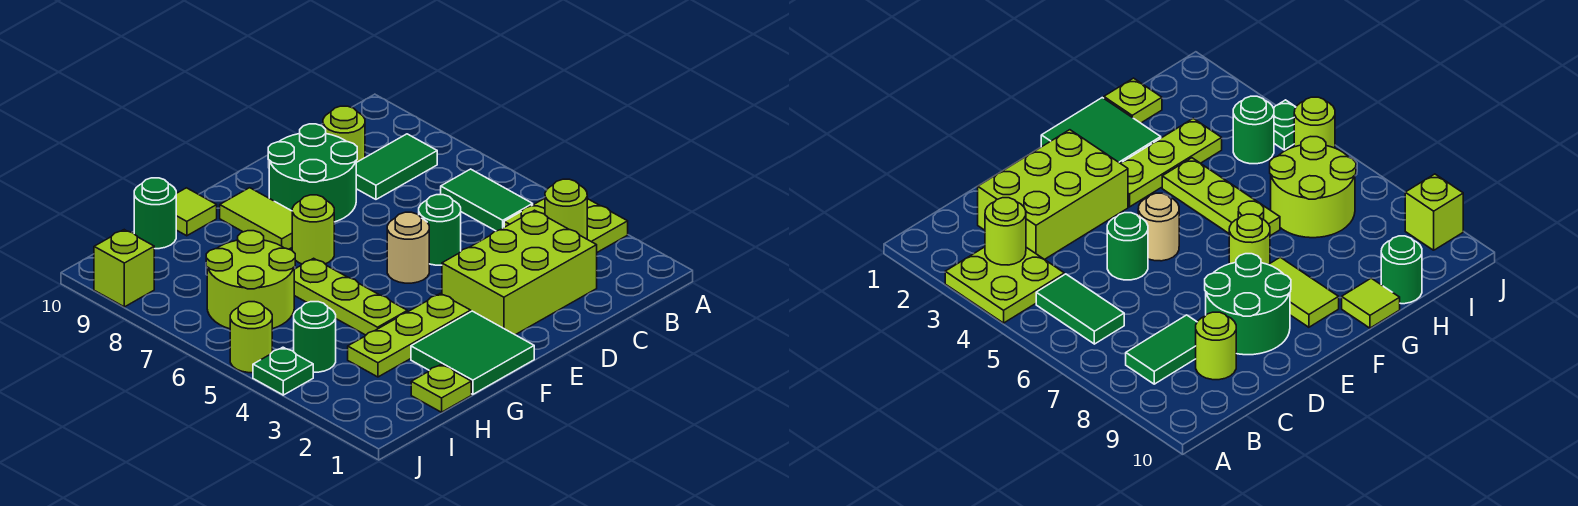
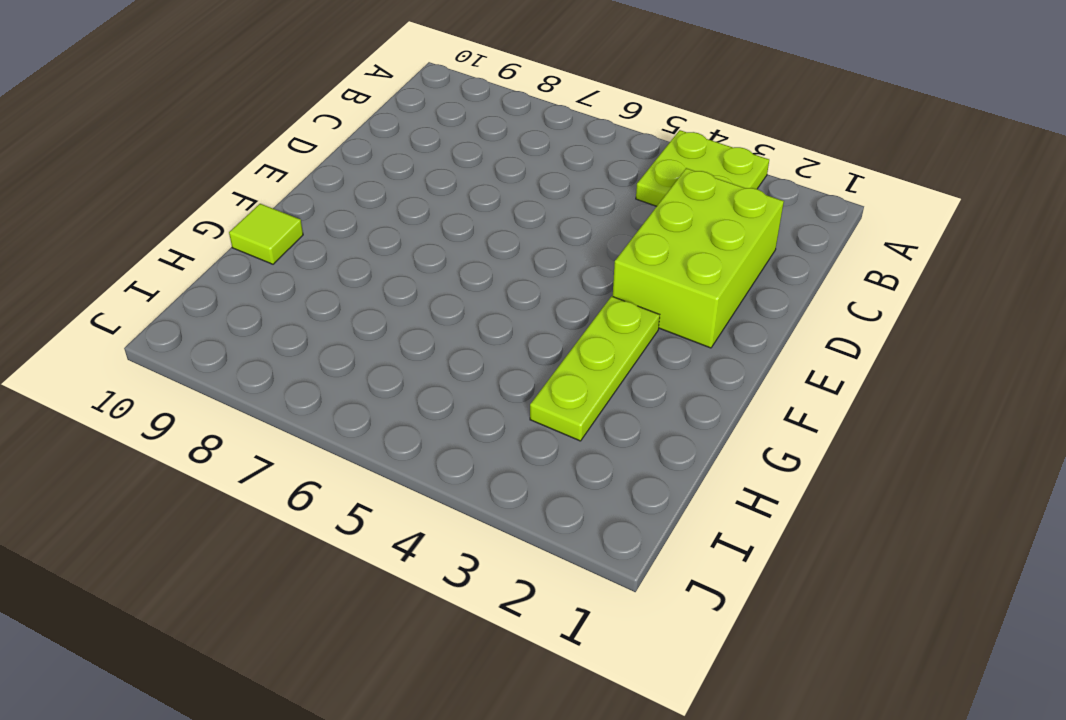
none -> green 1x2 tile [441,169,533,231]
none -> green 1x2 tile [356,134,437,199]
none -> lime 1x1 round brick [323,106,365,163]

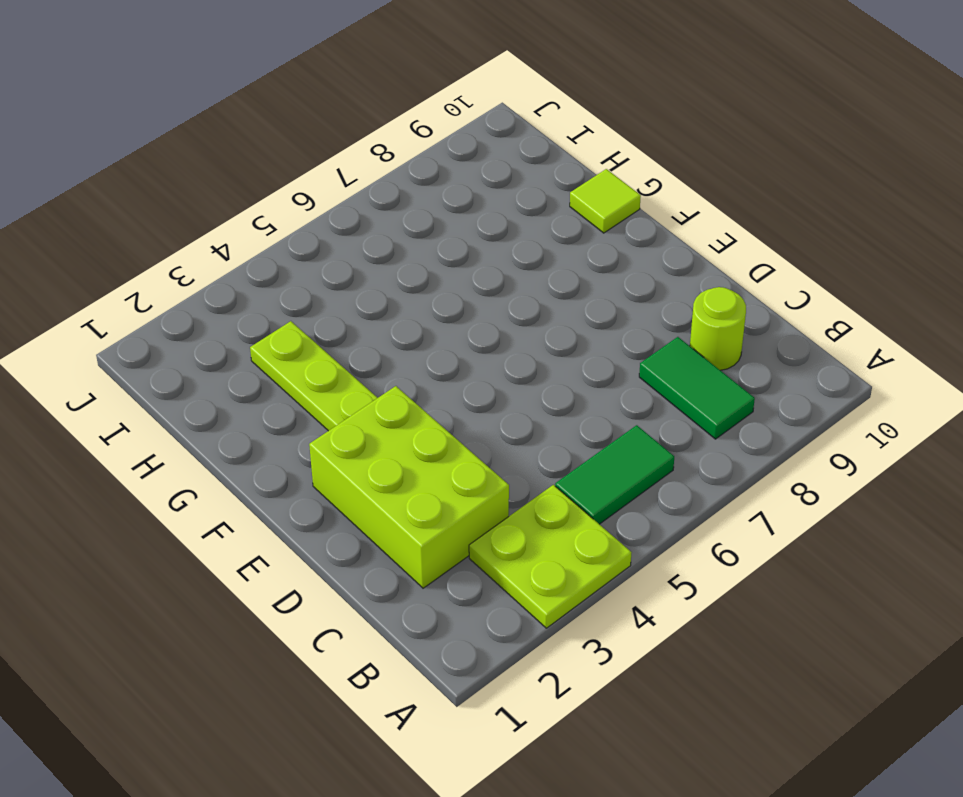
none -> green 1x1 round brick [419,195,461,265]
none -> green 2x2 round brick [268,124,357,222]
none -> tan 1x1 round brick [387,212,429,283]

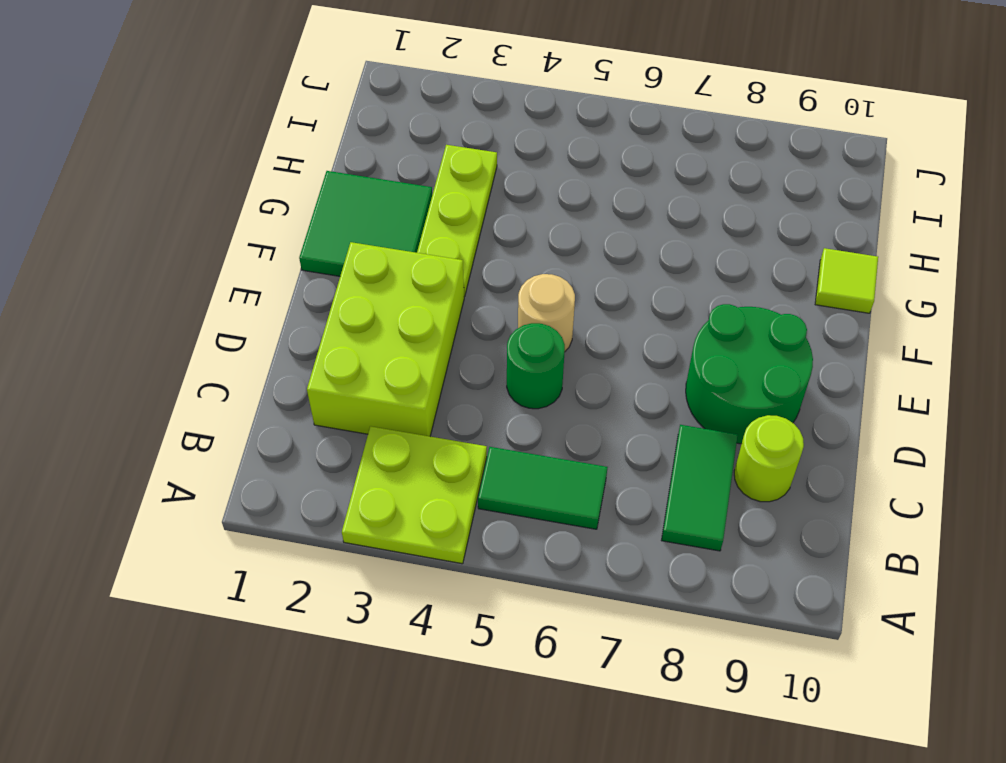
none -> lime 1x1 round brick [292,195,334,264]
none -> lime 1x2 tile [220,188,292,249]
none -> lime 1x3 plate [294,258,407,335]

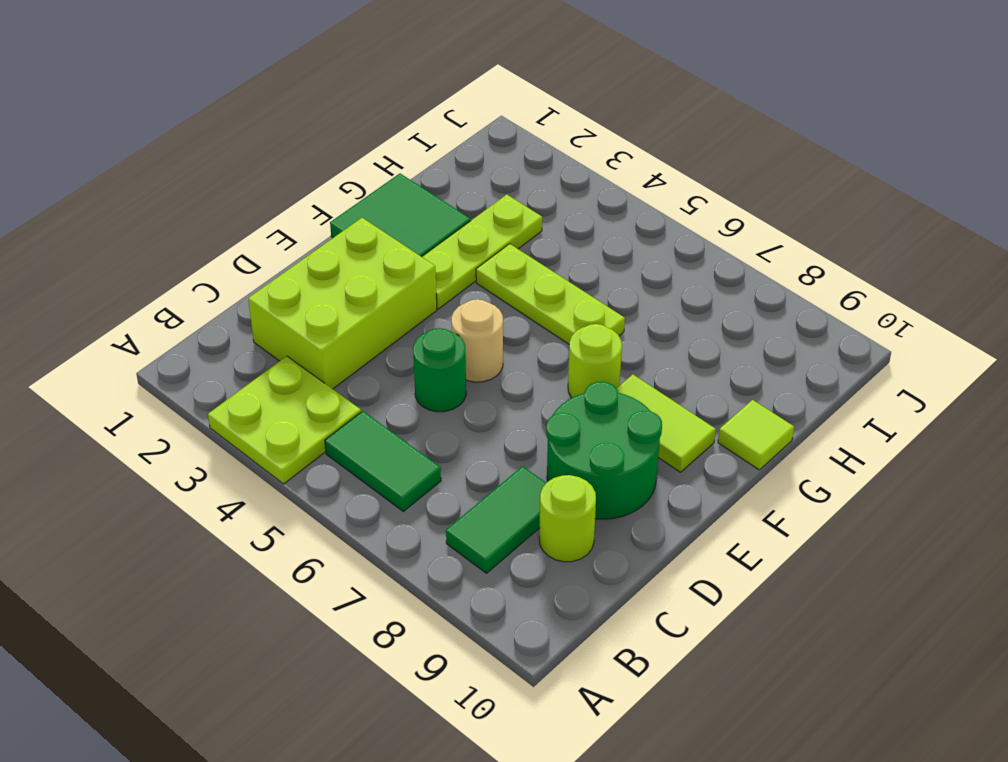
none -> lime 1x1 plate [411,365,471,412]
none -> lime 2x2 round brick [206,231,295,329]
none -> green 1x1 round brick [134,178,176,249]

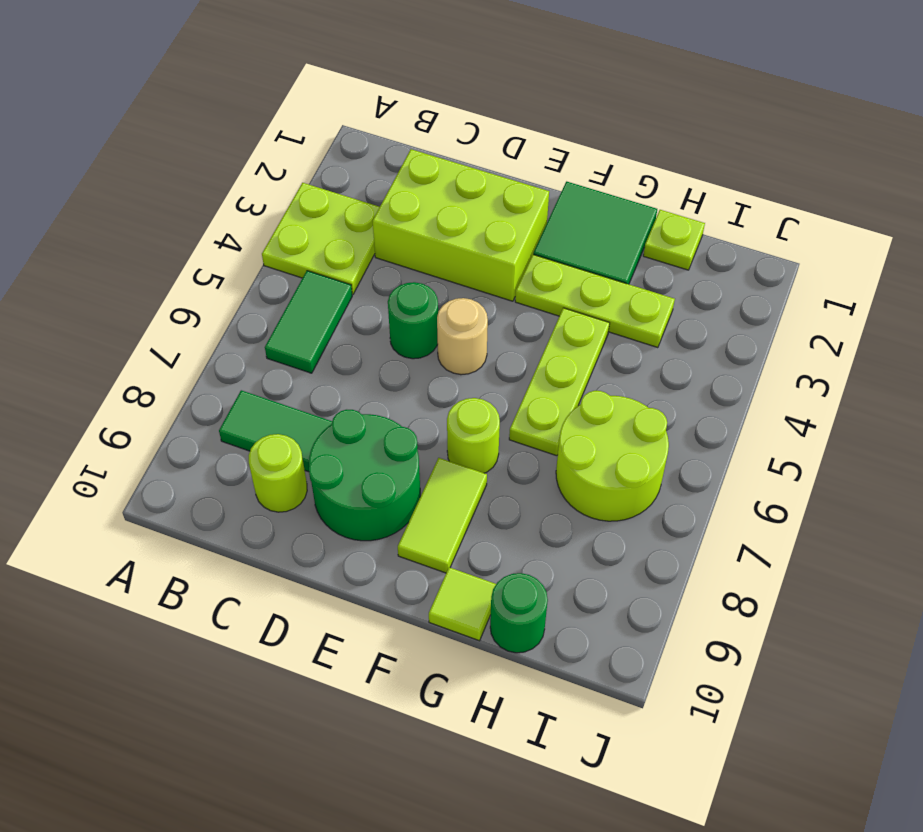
none -> green 1x1 round brick [294,302,336,372]
none -> green 1x1 plate [253,347,313,395]
none -> lime 1x1 round brick [230,302,272,373]

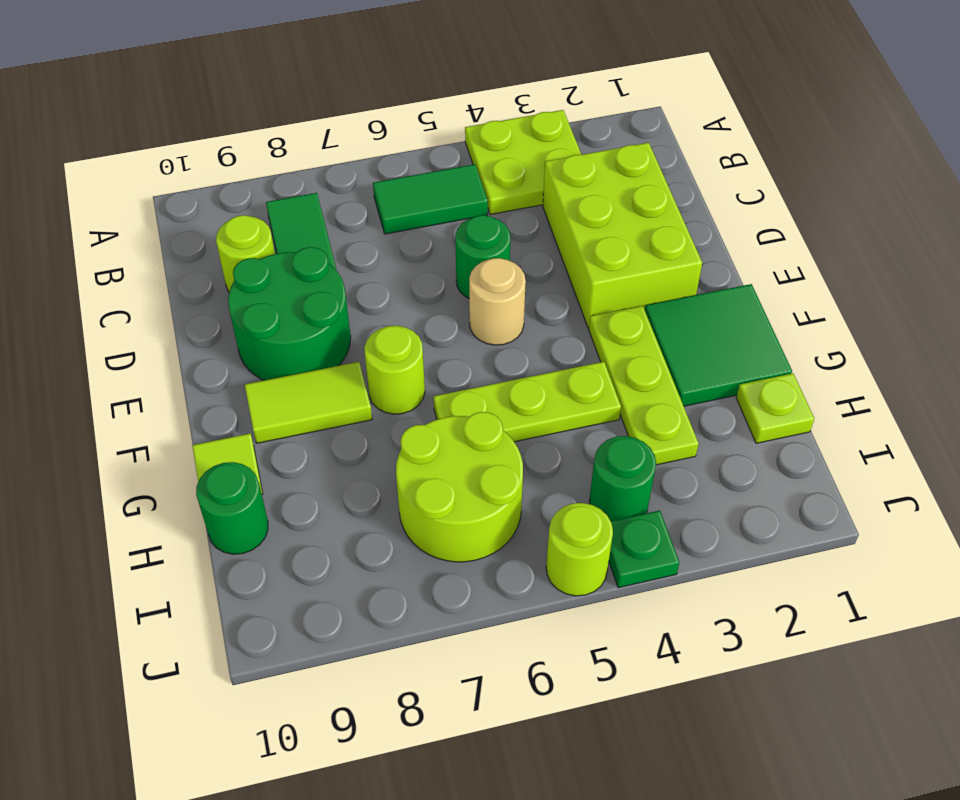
none -> lime 1x1 brick [94,230,154,307]
none -> lime 1x1 round brick [545,179,587,239]

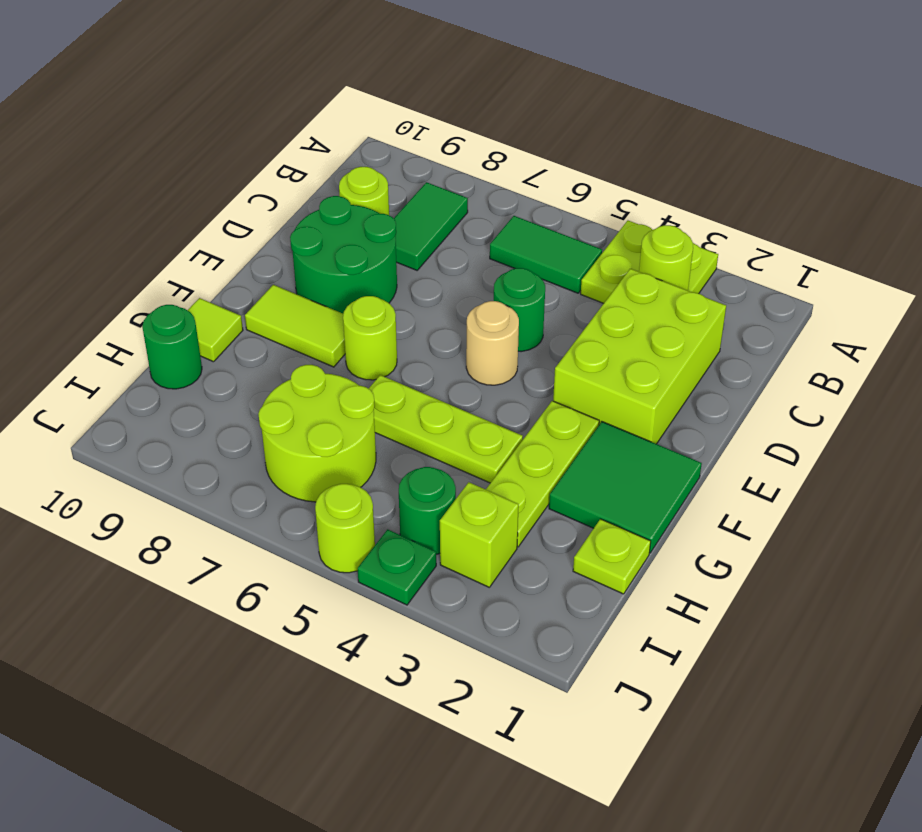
lime 1x1 brick [440,482,519,587] -> lime 1x1 brick moved to [94,230,154,307]

